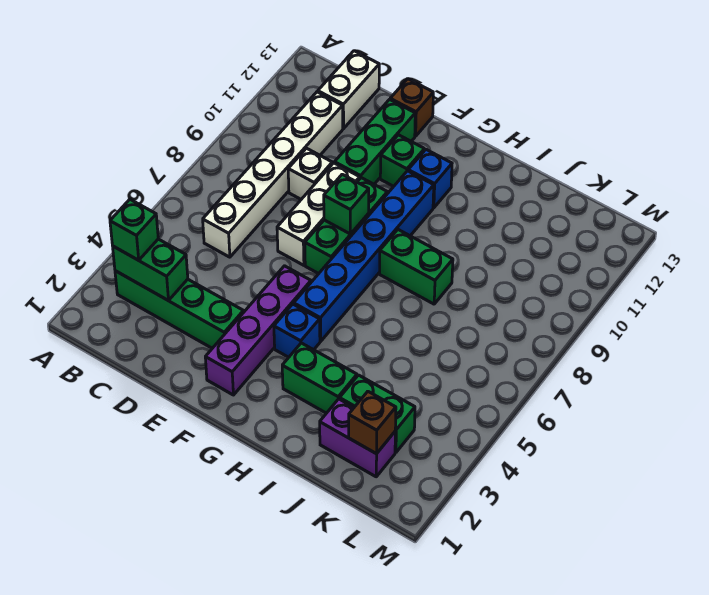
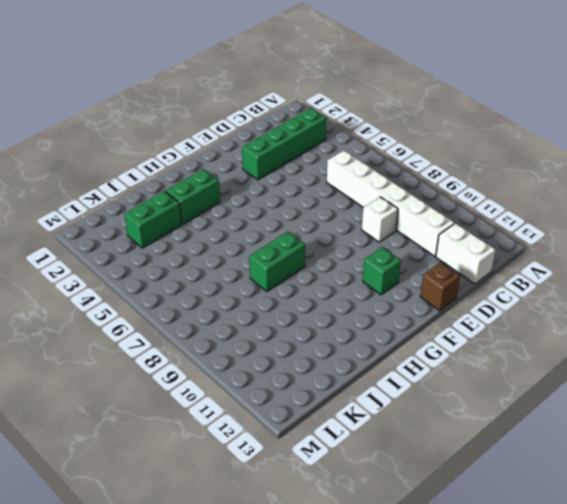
none -> white 1x3 brick [277,163,360,265]
none -> green 1x3 brick [335,100,415,184]
none -> purple 1x4 brick [205,266,311,395]

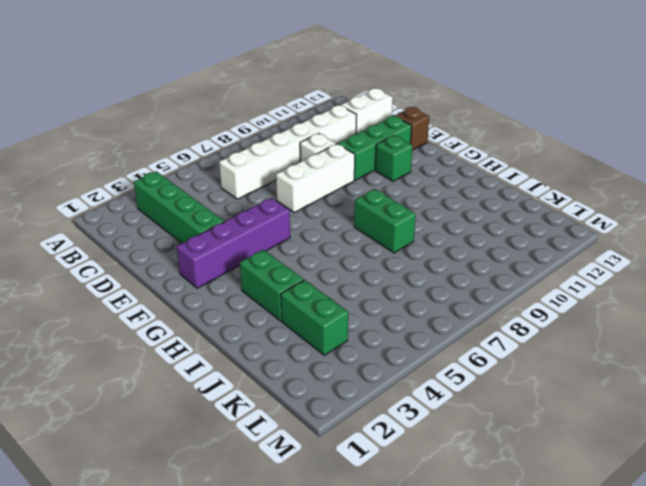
none -> green 1x3 brick [305,178,387,274]
none -> blue 1x1 brick [274,304,320,357]
none -> blue 1x6 brick [294,171,434,341]

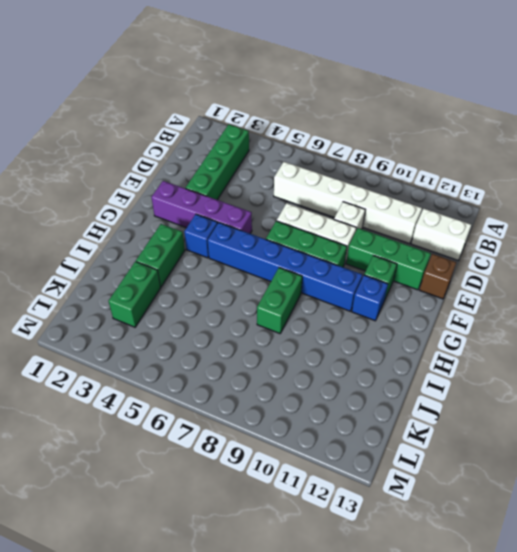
none -> purple 1x2 brick [320,399,395,477]
none -> green 1x2 brick [113,239,188,300]
none -> green 1x1 brick [324,174,369,234]

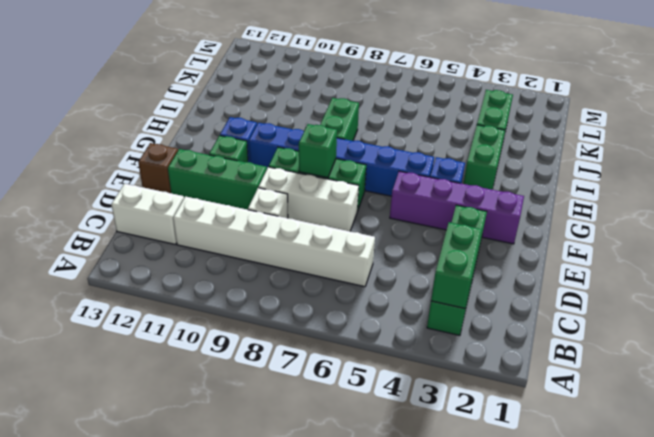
none -> purple 1x2 brick [320,399,395,477]
none -> brown 1x1 brick [349,392,396,454]
none -> green 1x1 brick [110,199,158,260]

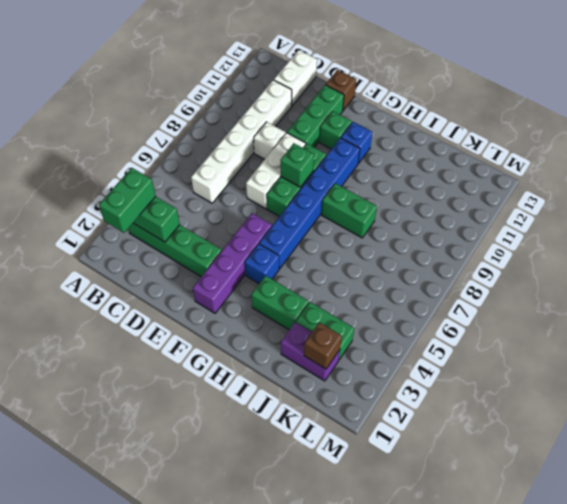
green 1x2 brick [99,168,156,233] -> green 1x1 brick [110,199,158,260]

